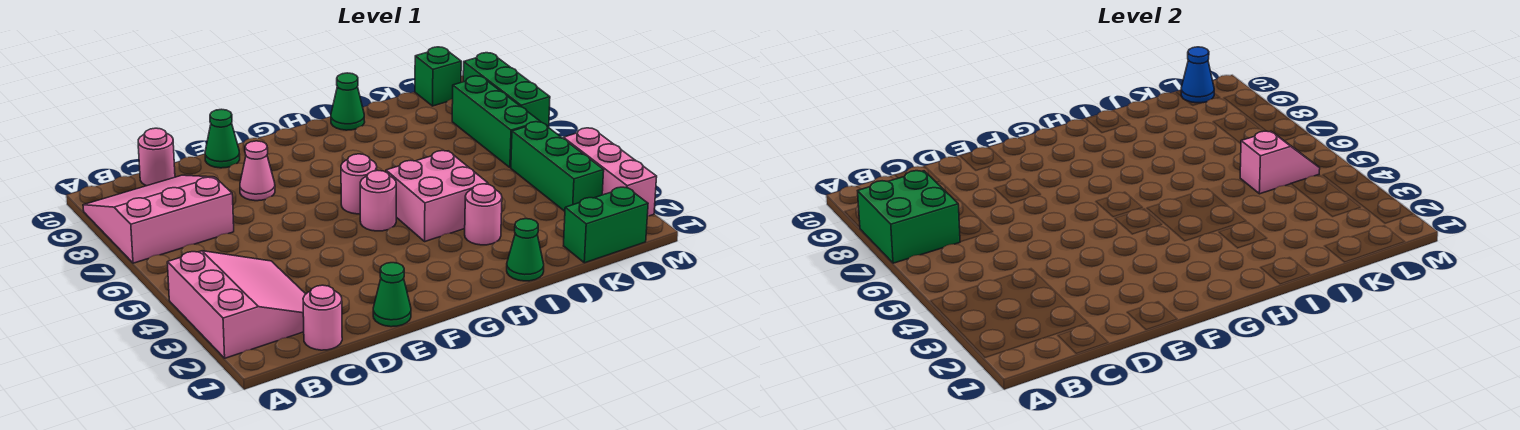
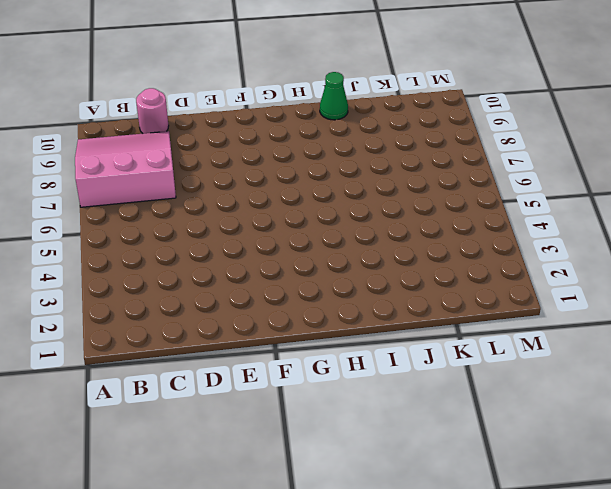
none -> pink 3x3 slope [167,251,305,358]
none -> pink 1x1 round brick [303,285,342,350]
none -> green 1x1 cone [373,263,411,327]

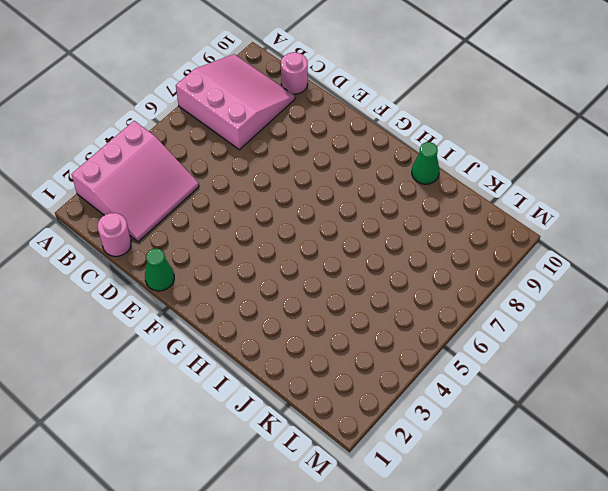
none -> pink 1x1 cone [240,141,275,201]
none -> green 1x1 cone [205,109,240,168]
none -> pink 1x1 round brick [360,171,396,231]

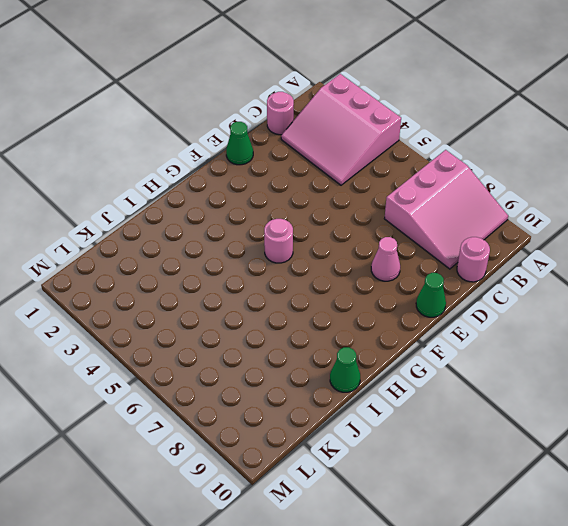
none -> pink 1x1 round brick [341,154,377,214]
none -> pink 2x2 brick [386,151,488,241]
none -> green 1x1 cone [507,219,544,281]

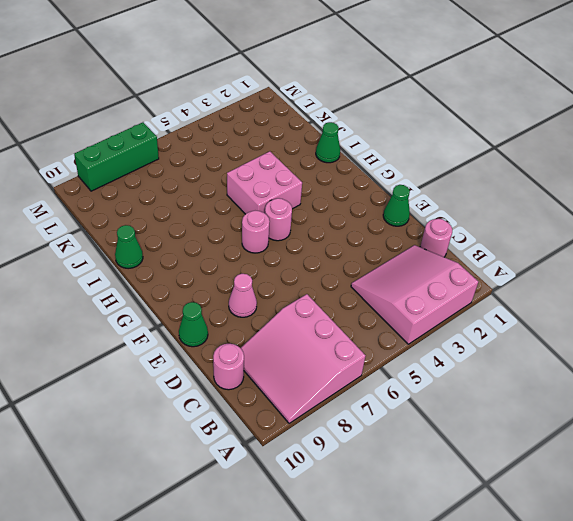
none -> pink 1x1 round brick [465,184,502,245]
none -> green 1x2 brick [564,187,648,263]
none -> green 1x3 brick [511,122,604,211]

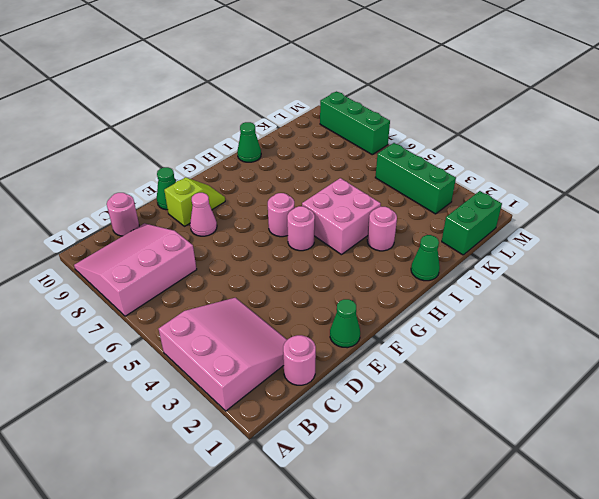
lime 1x2 slope [164,177,225,226] -> none
none -> green 1x3 brick [452,76,540,168]
none -> green 1x1 brick [415,47,461,106]
none -> pink 1x3 brick [563,128,657,216]

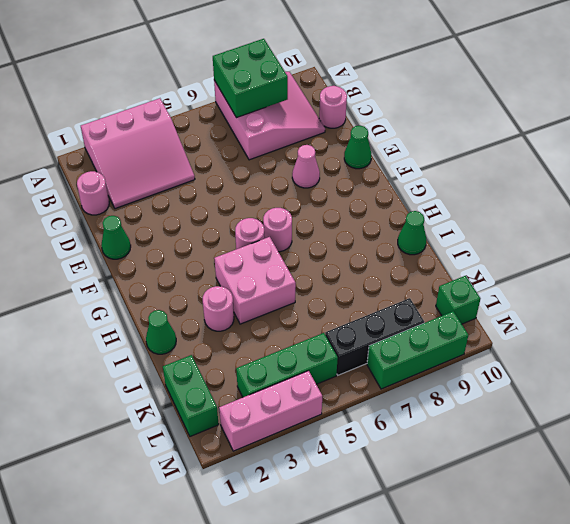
black 1x3 brick [325,298,424,375] -> green 1x3 brick [452,76,540,168]
none -> pink 1x2 slope [1240,131,1320,194]
none -> blue 1x1 cone [1181,47,1214,103]

